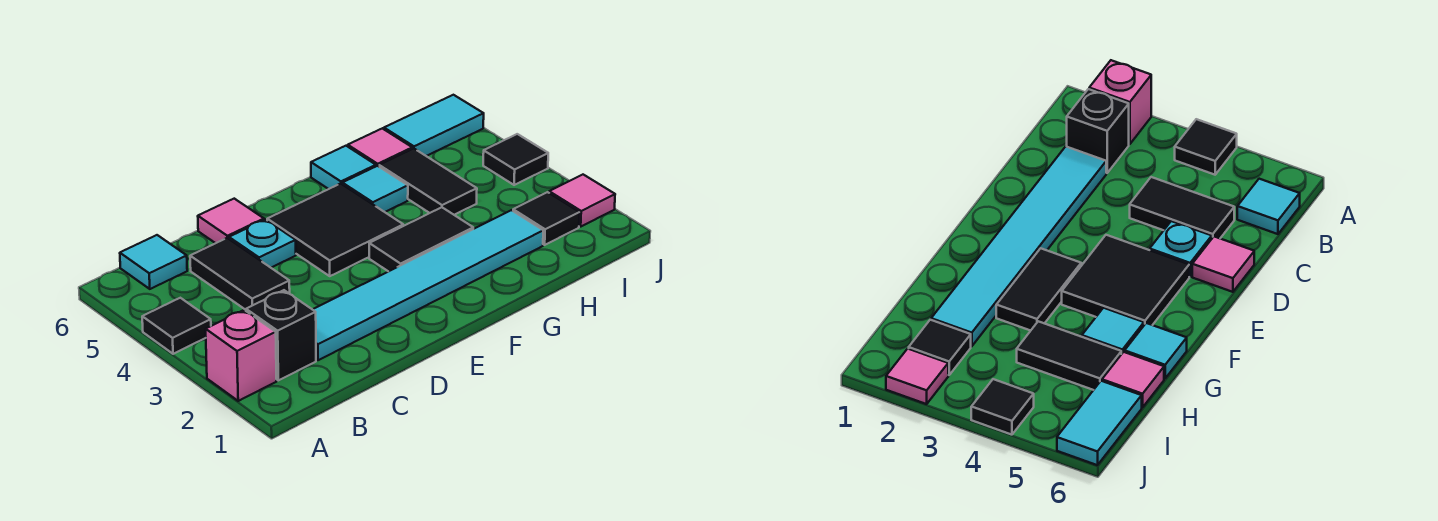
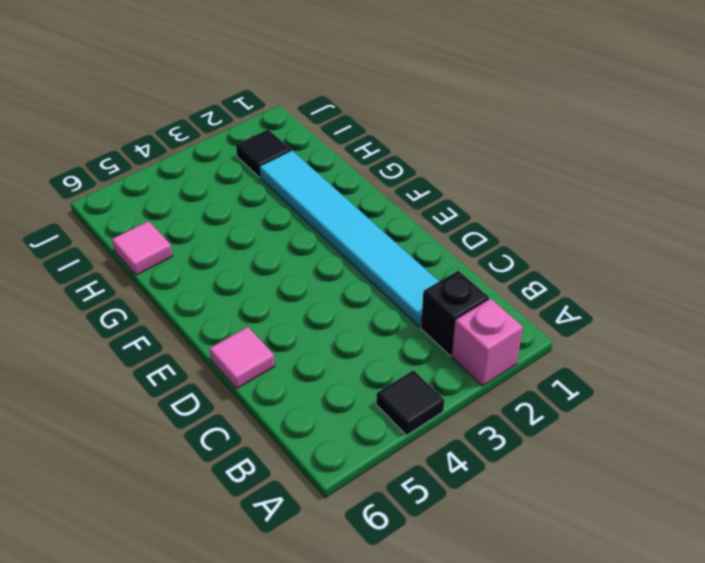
none -> cyan 1x1 tile [120,235,187,289]
none -> black 1x2 tile [190,238,290,310]
none -> cyan 1x1 plate [229,220,296,268]

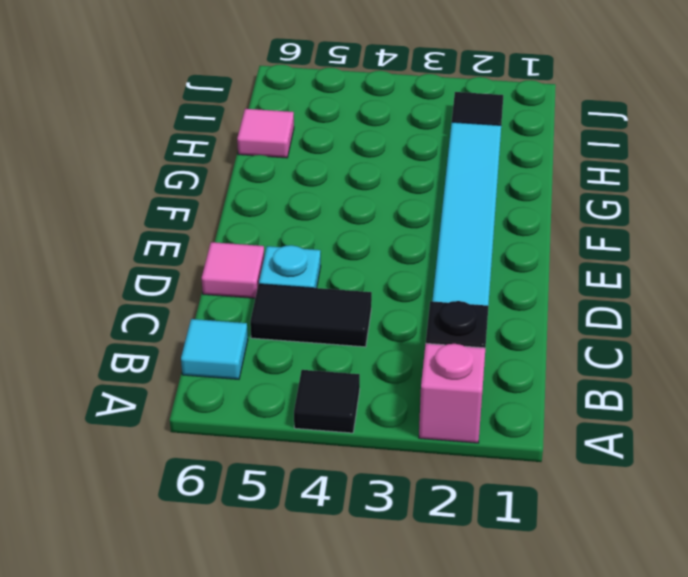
none -> black 2x2 tile [267,184,403,276]
none -> black 1x2 tile [369,207,473,272]
none -> cyan 1x1 tile [342,166,408,212]

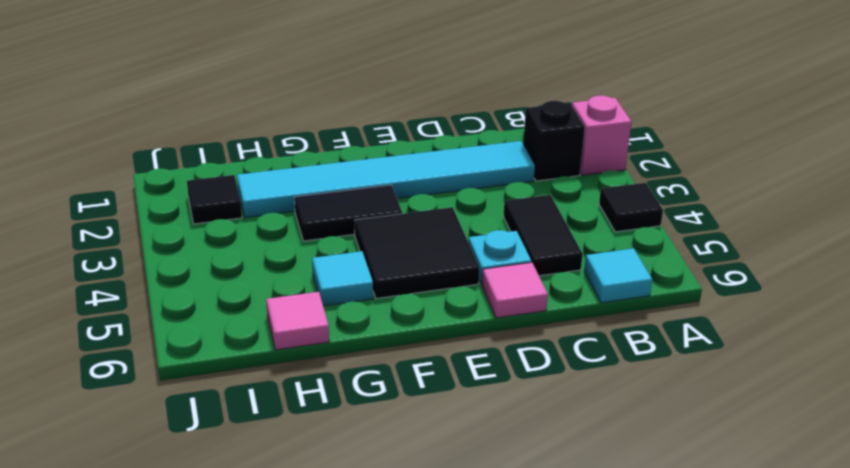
none -> cyan 1x1 tile [311,146,376,189]
none -> black 1x2 tile [379,148,477,215]
none -> cyan 1x2 tile [384,95,484,156]

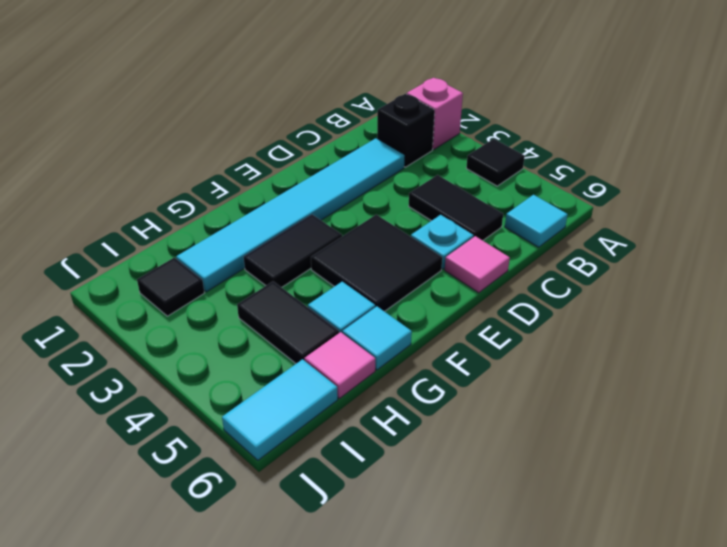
none -> pink 1x1 tile [549,175,615,227]
none -> black 1x1 tile [483,134,548,185]

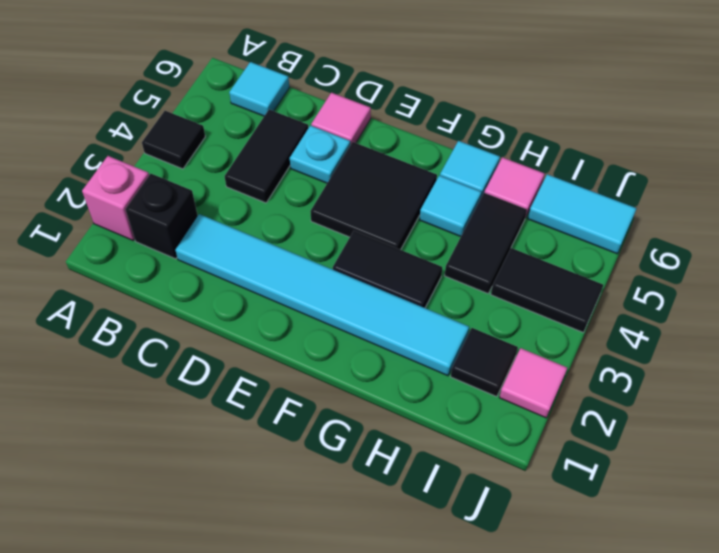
black 1x2 tile [491,248,603,332] -> black 1x1 tile [483,134,548,185]

